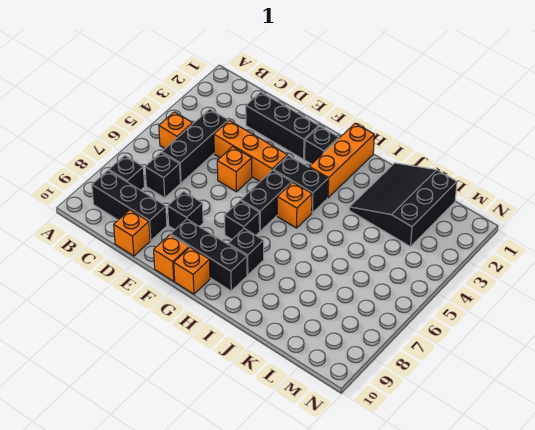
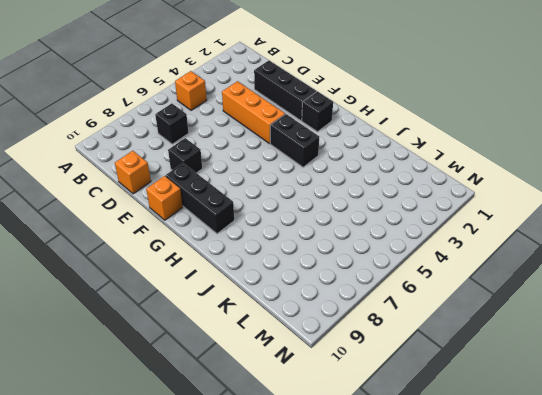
none -> black 1x1 brick [109,156,145,190]
none -> black 1x3 brick [92,171,167,240]
none -> black 1x3 brick [162,109,228,183]

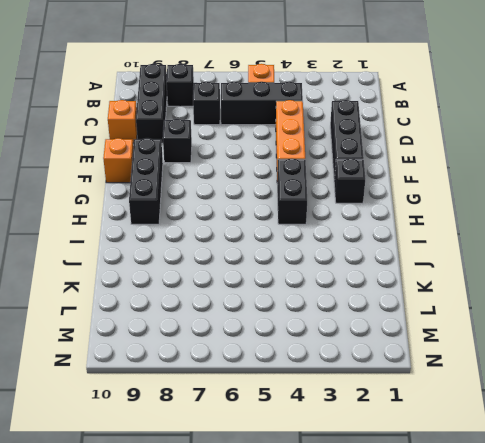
none -> orange 1x1 brick [217,147,252,192]
none -> black 1x2 brick [241,170,292,231]
none -> black 1x1 brick [224,201,260,239]

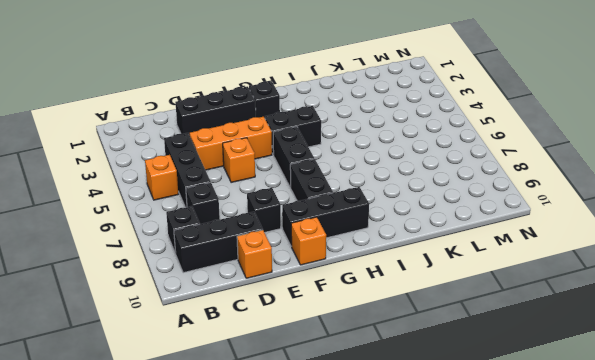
black 1x2 brick [290,159,333,201] -> black 1x1 brick [224,201,260,239]
none -> orange 1x1 brick [174,247,210,294]
none -> orange 1x3 brick [309,123,374,198]
none -> orange 1x1 brick [277,182,312,228]

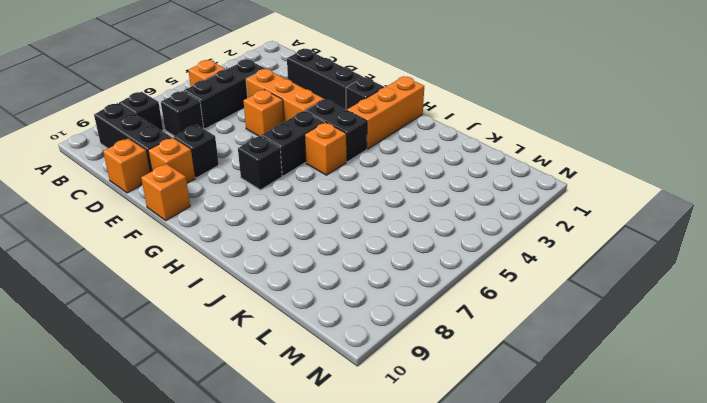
orange 1x1 brick [148,138,195,183] -> orange 1x1 brick moved to [174,247,210,294]
none -> black 1x3 brick [171,219,247,291]
none -> black 1x1 brick [228,229,264,275]
none -> black 3x3 slope [349,163,457,247]

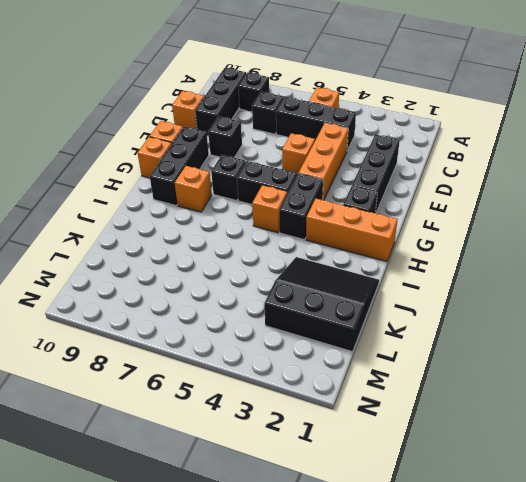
orange 1x1 brick [175,166,212,212] -> black 1x1 brick [228,229,264,275]

